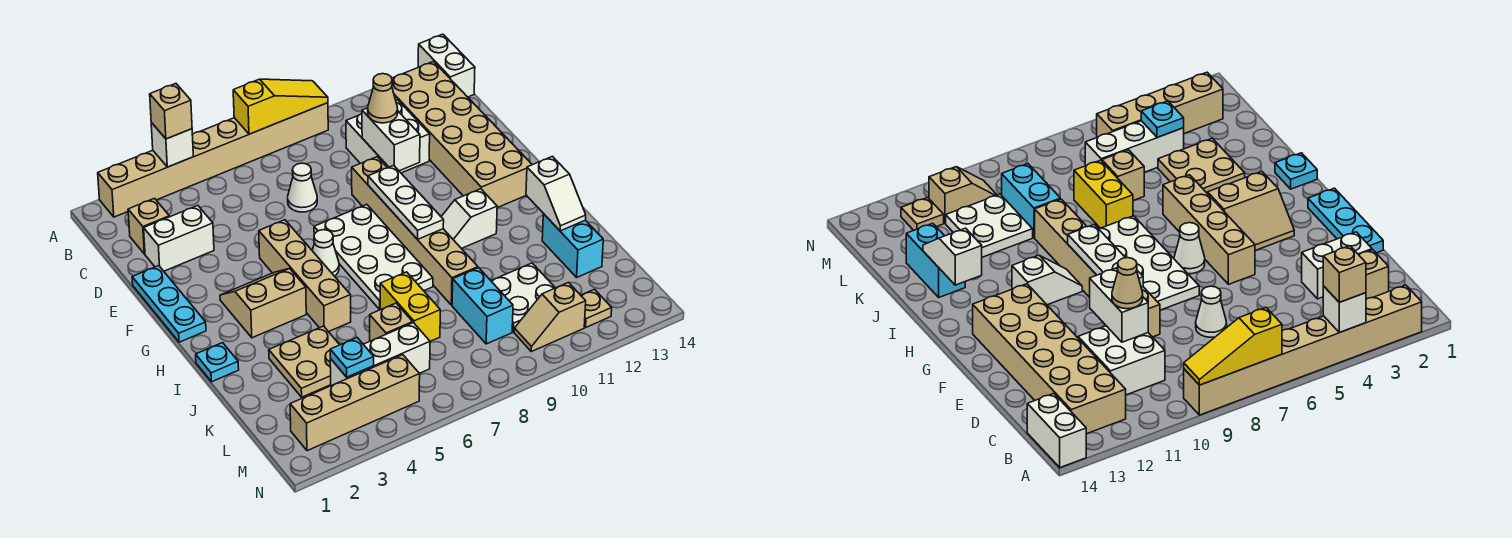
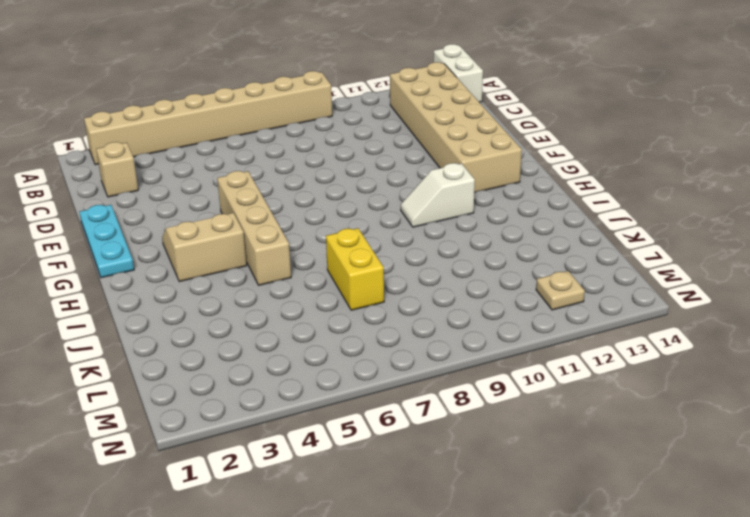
none -> white 2x2 brick [346,100,430,173]
none -> white 1x2 brick [144,206,214,271]
none -> white 1x1 cone [288,163,317,212]
none -> tan 1x6 brick [352,157,478,305]

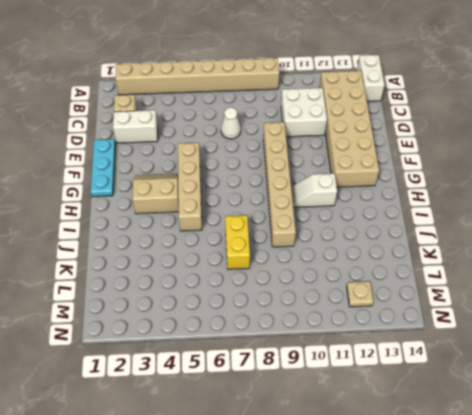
none -> white 2x4 plate [314,204,433,309]
none -> white 1x1 cone [312,230,339,276]
none -> cyan 1x1 plate [196,343,239,382]
none -> tan 2x2 plate [269,326,339,397]

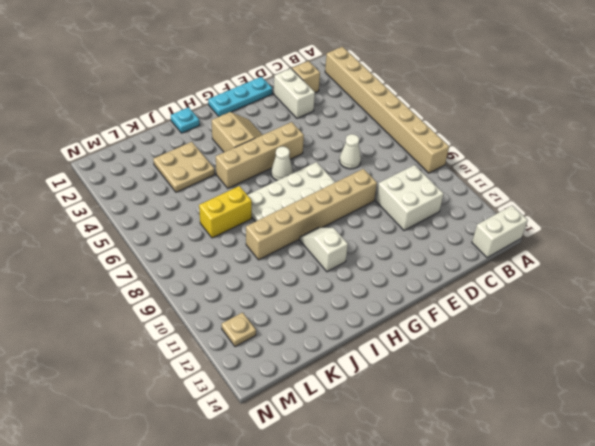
none -> tan 2x6 brick [392,61,532,208]
none -> cyan 1x2 brick [542,214,603,277]
none -> tan 1x1 brick [370,303,413,341]
none -> cyan 1x2 brick [452,268,513,344]

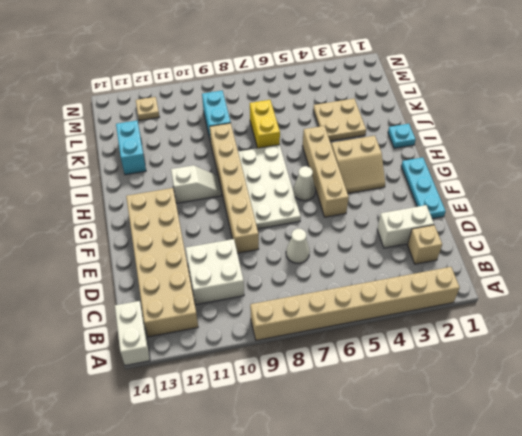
none -> tan 1x1 brick [370,303,413,341]
none -> white 2x2 plate [491,263,555,332]
none -> white 1x3 brick [330,323,430,386]
none -> tan 1x4 brick [290,355,420,451]

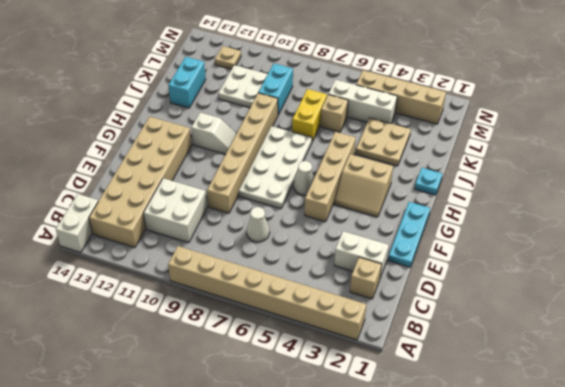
none -> tan 1x2 slope [514,283,586,352]
none -> white 1x1 brick [151,123,193,167]
none -> yellow 1x3 slope [233,79,328,134]
none -> white 1x2 brick [362,108,420,171]

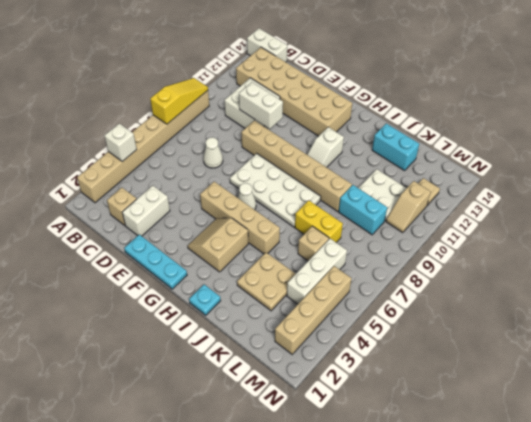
none -> white 1x3 plate [368,165,444,239]
none -> white 1x2 slope [526,156,586,231]
none -> cyan 1x1 plate [330,338,374,377]
none -> tan 1x1 brick [150,84,192,139]

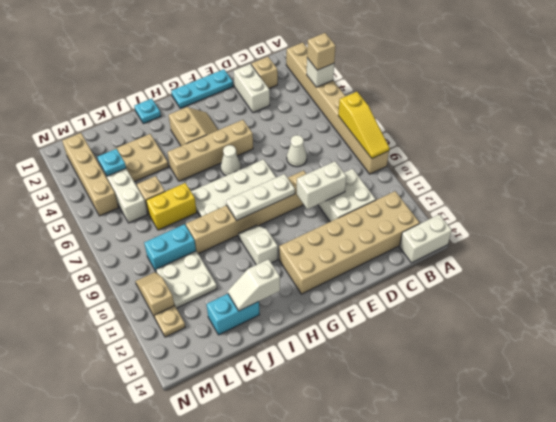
none -> tan 1x1 cone [368,74,398,123]

